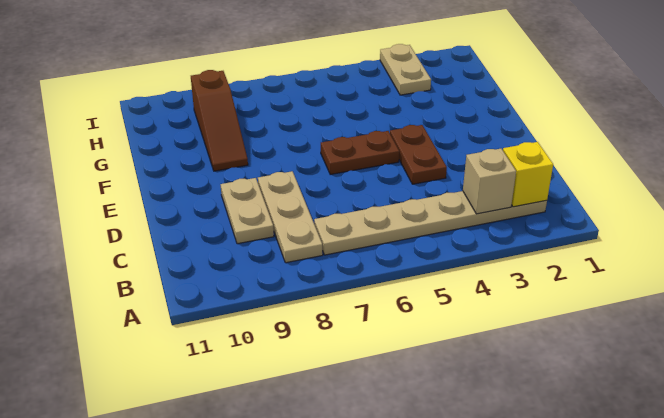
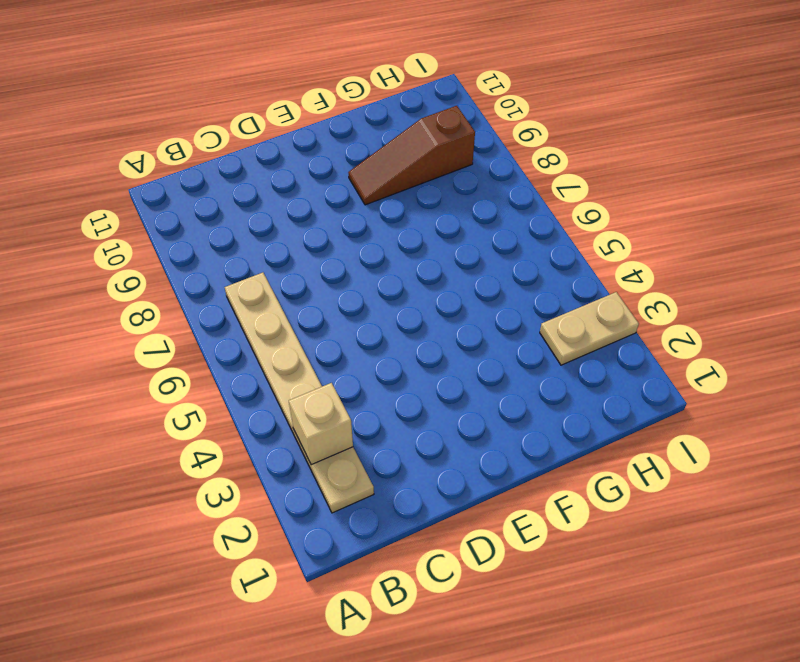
none -> tan 1x3 plate [258,171,323,263]
none -> tan 1x2 plate [221,178,274,244]

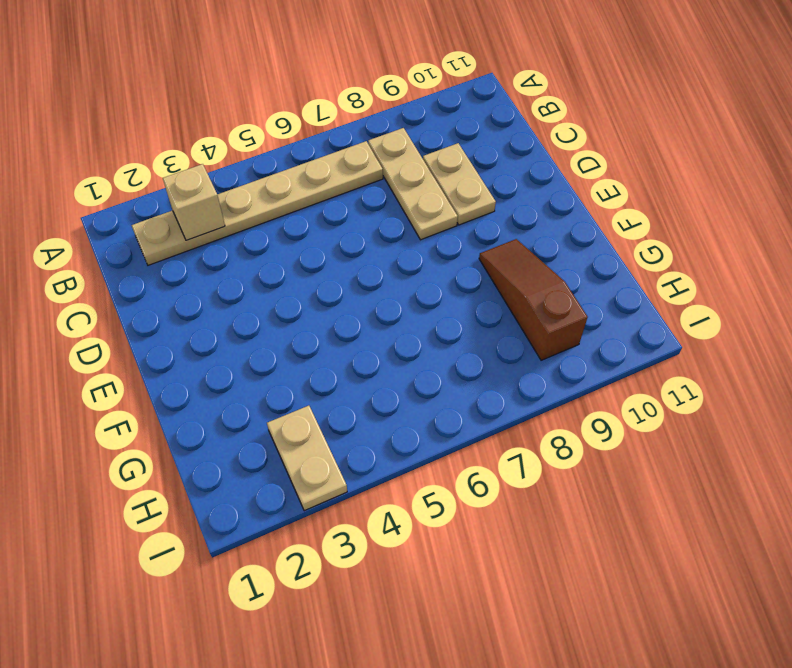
none -> brown 1x2 plate [390,125,447,184]
none -> brown 1x2 plate [321,131,399,174]

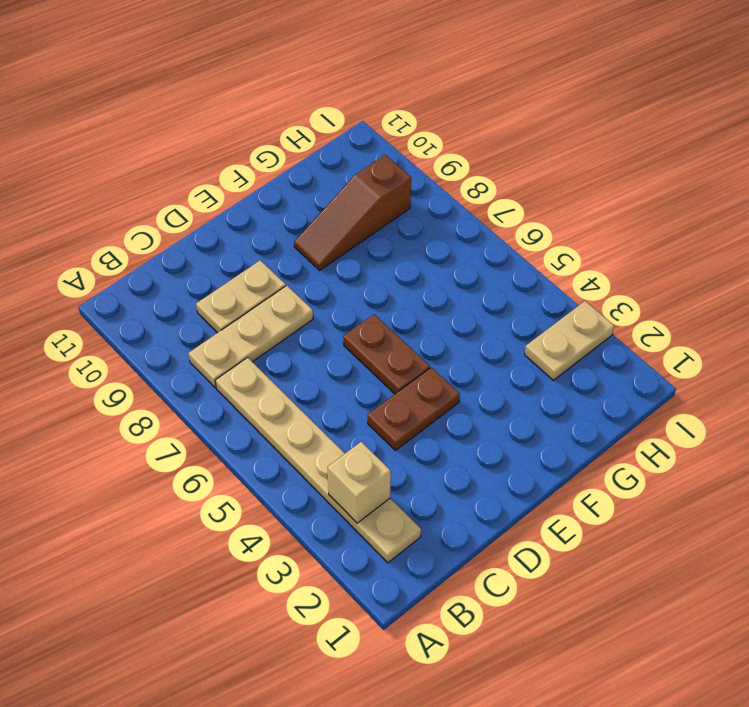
none -> yellow 1x1 brick [503,142,553,207]

